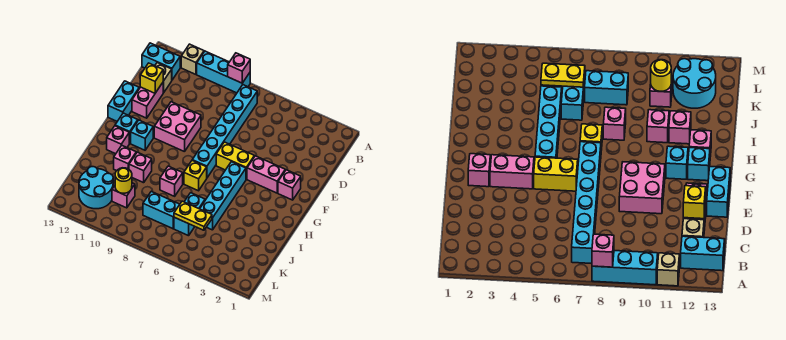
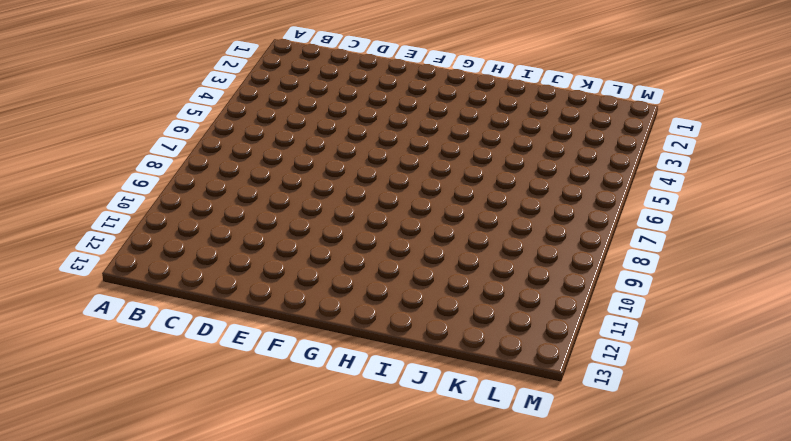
none -> cyan 1x3 brick [197,51,250,93]
none -> tan 1x1 brick [181,44,204,74]
none -> cyan 1x6 brick [192,85,257,178]

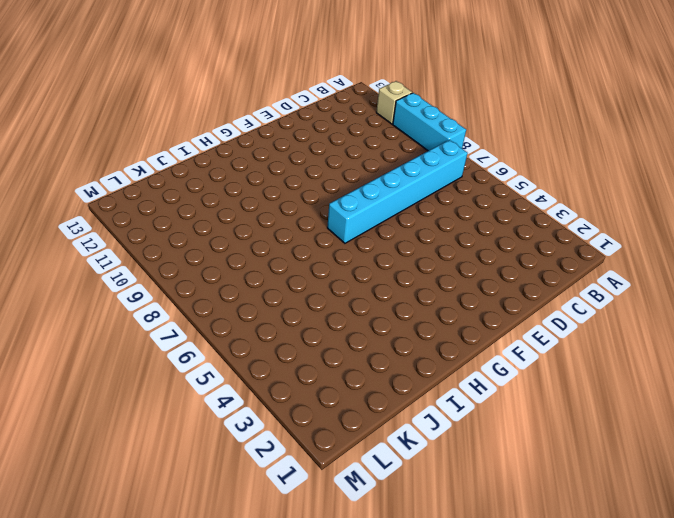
none -> cyan 1x2 brick [142,43,180,80]
none -> tan 1x1 brick [155,63,172,93]
none -> pink 1x2 brick [132,83,163,118]

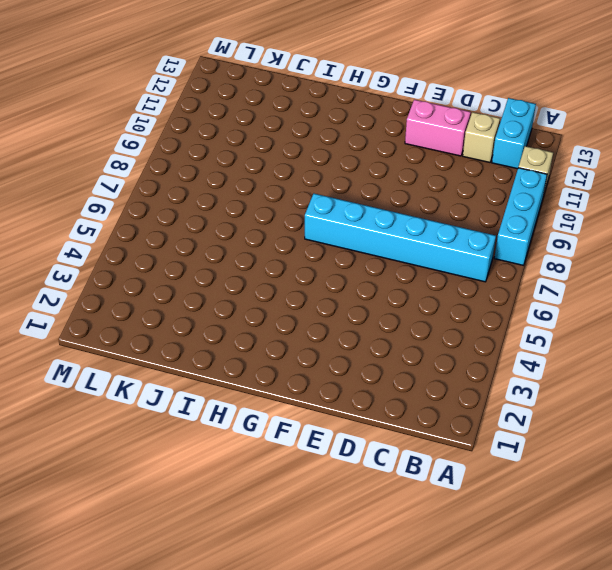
none -> pink 2x2 brick [154,102,201,152]
none -> cyan 1x2 brick [108,81,139,121]
none -> pink 1x1 brick [278,170,301,200]

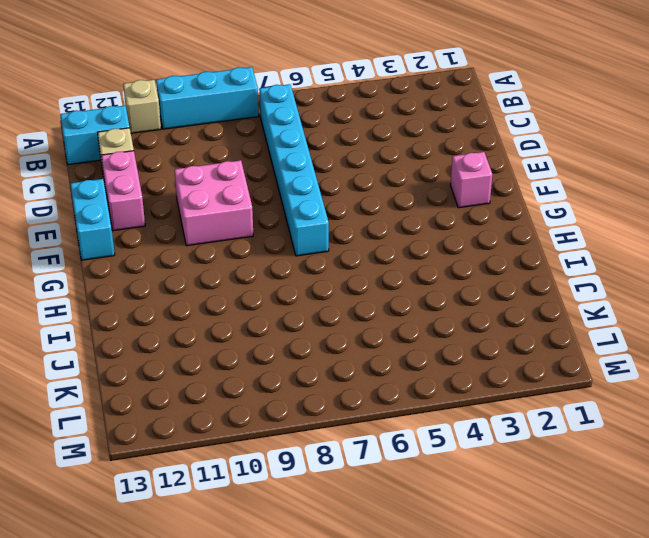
none -> pink 1x2 brick [247,156,285,193]
none -> yellow 1x2 brick [216,142,254,179]
none -> cyan 1x4 brick [200,162,246,230]

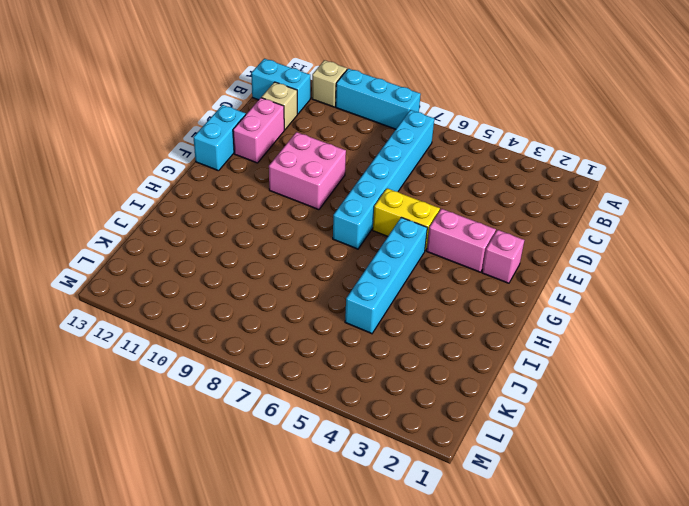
none -> cyan 1x1 brick [131,120,153,150]
none -> cyan 1x1 brick [115,113,138,143]
none -> yellow 1x1 brick [184,161,207,191]

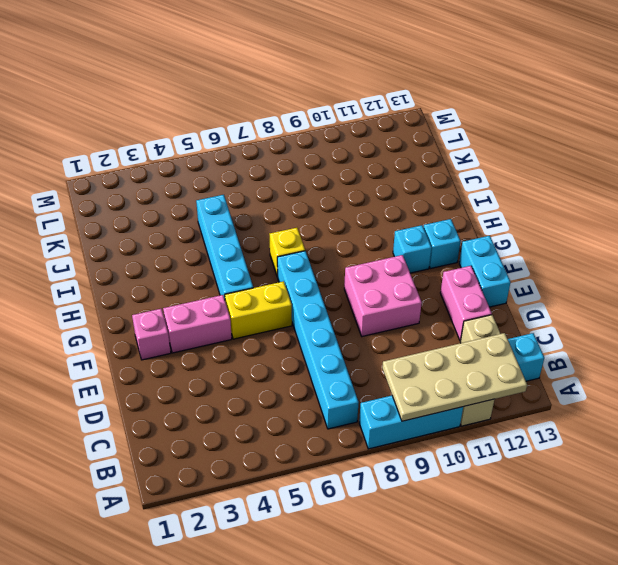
tan 2x4 plate [382,333,527,421] -> none
none -> pink 1x1 brick [107,126,130,154]
none -> pink 1x1 brick [160,166,183,196]
none -> pink 1x1 brick [129,152,152,183]

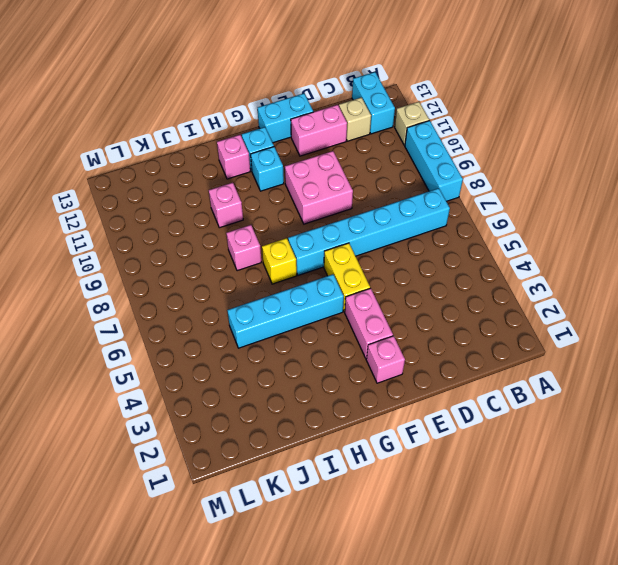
none -> pink 1x1 brick [114,145,136,171]
none -> cyan 1x2 brick [174,193,205,236]
none -> cyan 1x2 brick [143,191,180,229]

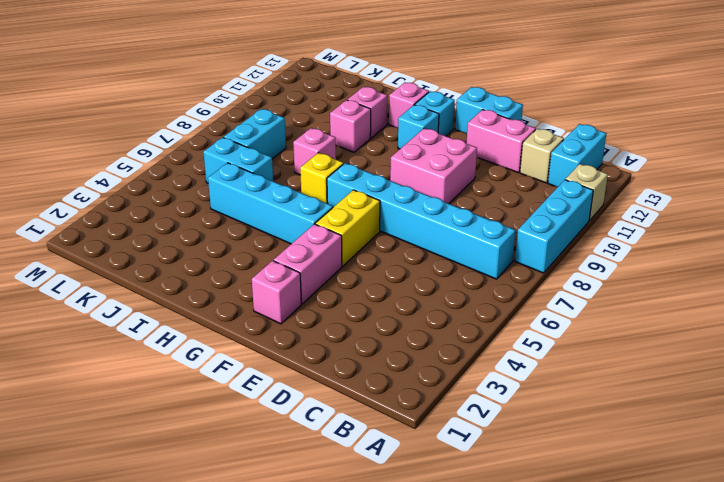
none -> pink 1x1 brick [112,183,135,208]
none -> cyan 2x2 round brick [79,167,113,209]
none -> pink 1x1 brick [228,53,250,83]

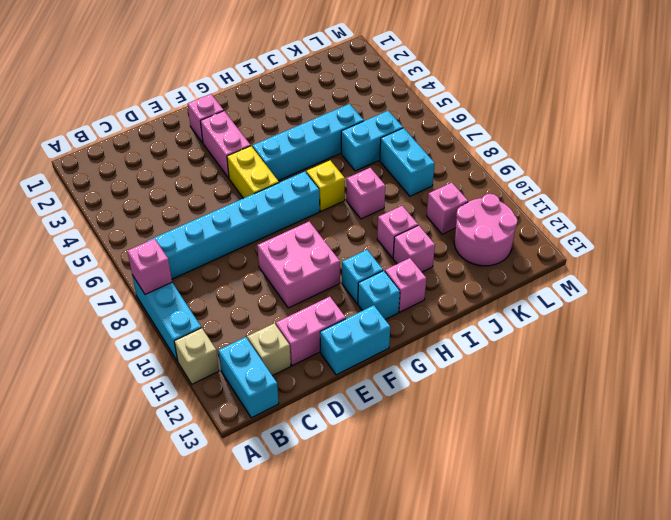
pink 2x2 round brick [454,194,518,266] -> cyan 2x2 round brick [79,167,113,209]
none -> yellow 1x1 brick [140,63,163,93]
none -> yellow 1x2 plate [174,201,212,230]
none -> yellow 1x1 round brick [115,168,132,193]

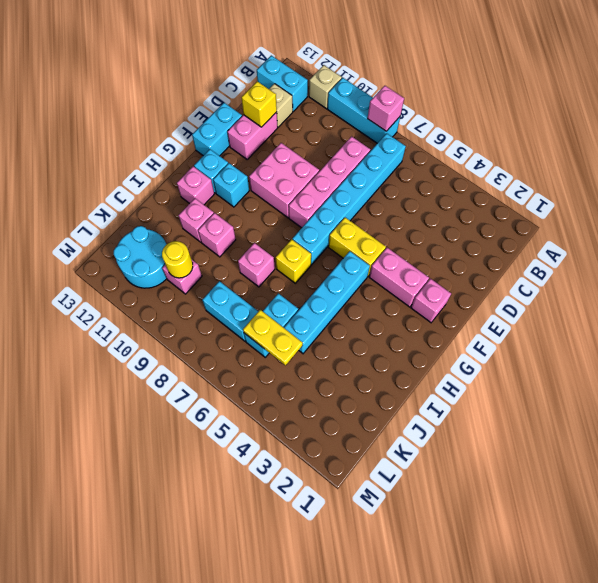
pink 1x4 brick [289,136,370,228] -> none

